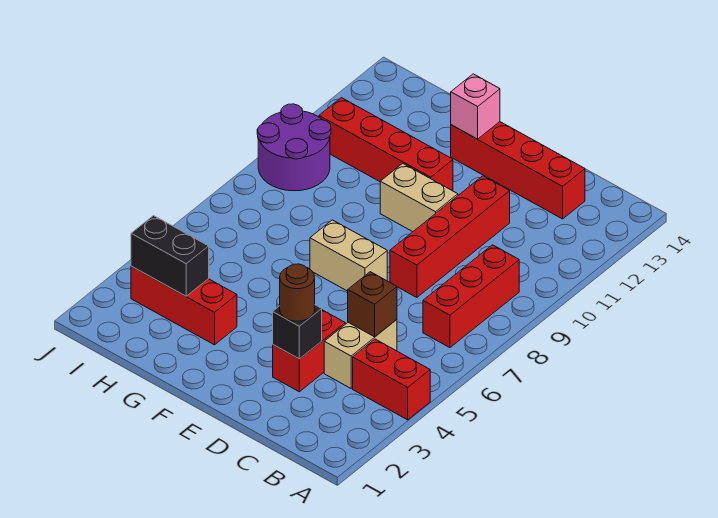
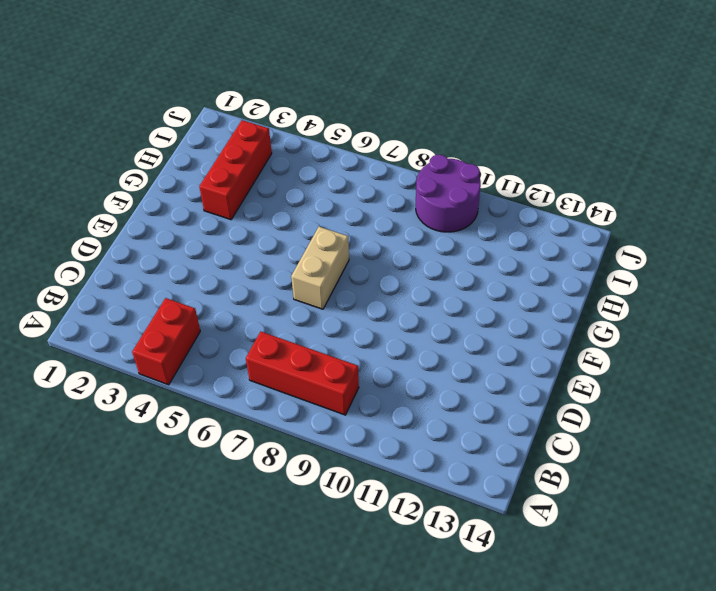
none -> tan 1x2 brick [324,320,397,388]
none -> red 1x4 brick [451,122,585,219]
none -> red 1x2 brick [273,310,345,392]

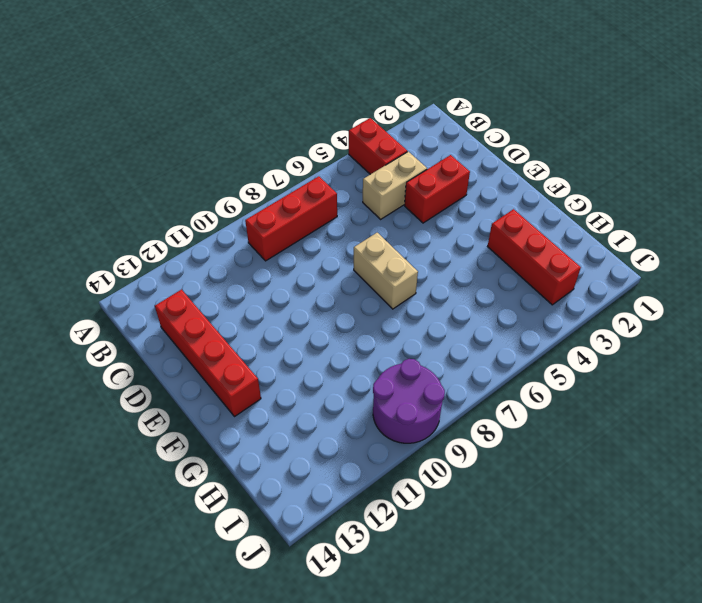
none -> red 1x4 brick [390,176,510,297]
none -> tan 1x2 brick [380,163,458,232]
none -> red 1x4 brick [319,98,453,191]

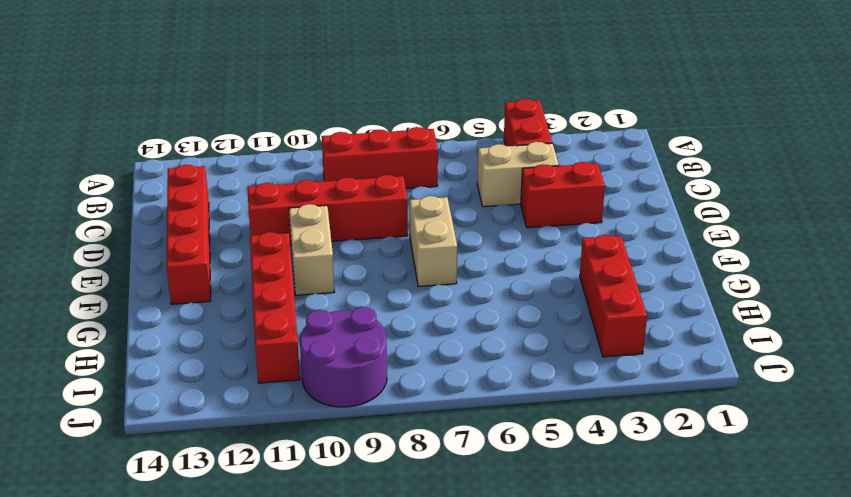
none -> brown 1x1 brick [348,272,397,337]
none -> black 1x1 brick [273,305,322,359]
none -> pink 1x1 brick [451,74,500,139]

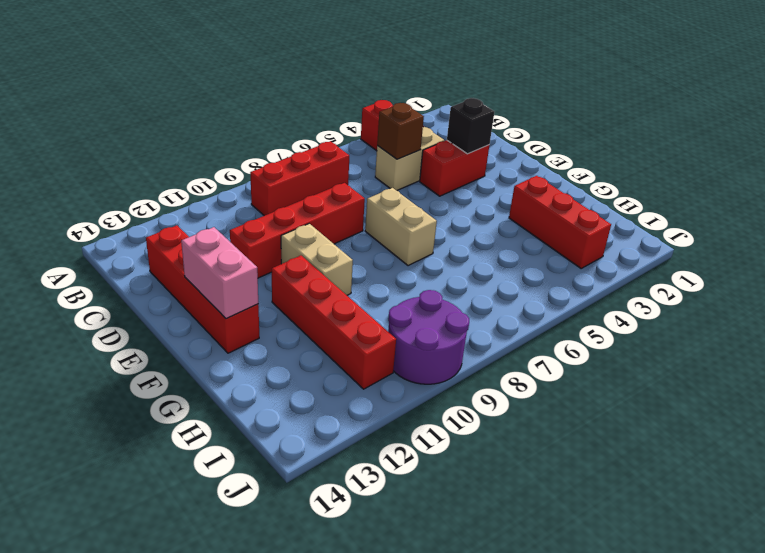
pink 1x2 brick [181,227,258,318] -> pink 1x1 brick [451,74,500,139]
none -> black 1x2 brick [131,216,209,296]
none -> brown 1x1 round brick [280,264,315,321]

